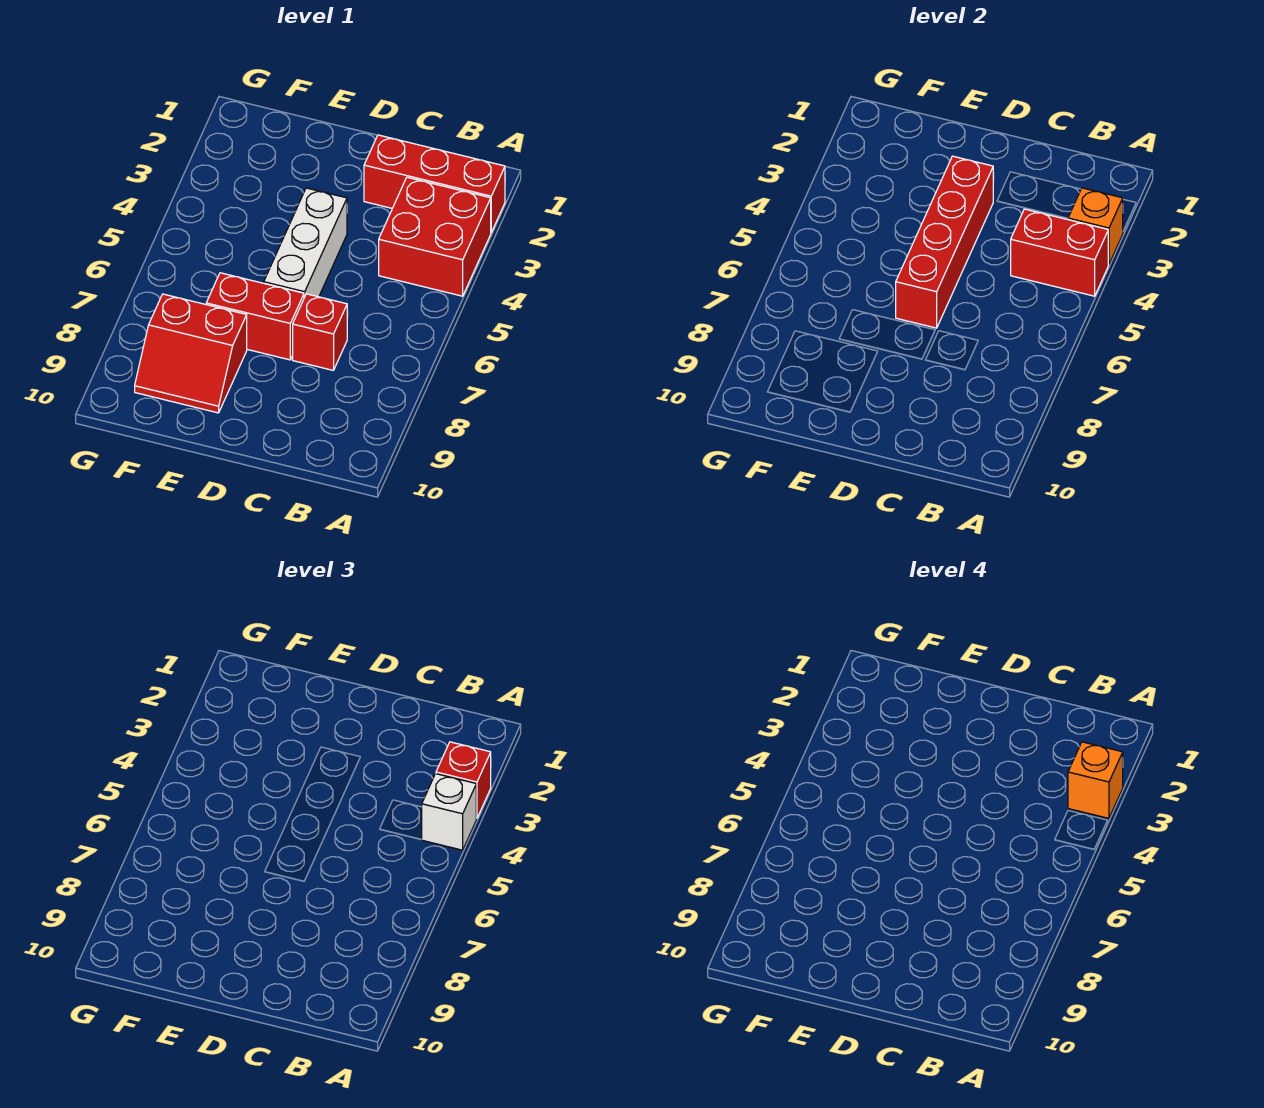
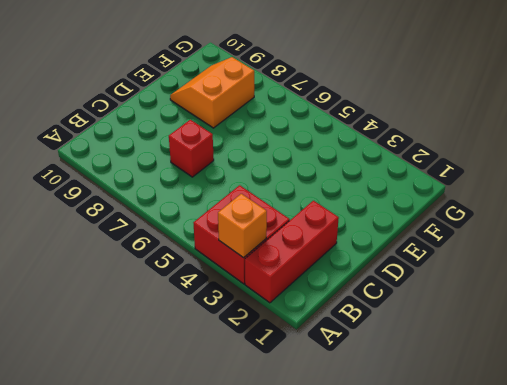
orange 2x2 slope [170,57,254,128] -> red 2x2 slope [135,294,247,413]
none -> white 1x3 brick [264,188,347,297]
none -> red 1x2 brick [206,273,304,360]
none -> red 1x2 brick [1011,209,1108,296]

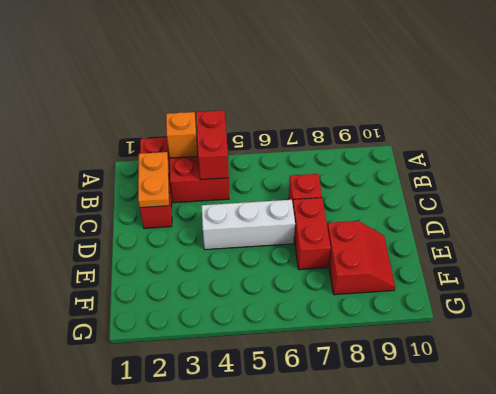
orange 1x2 plate [138,152,169,208] -> none
none -> red 1x4 brick [896,156,993,328]
none -> red 1x1 brick [436,742,491,818]
none -> white 1x1 brick [421,774,476,850]

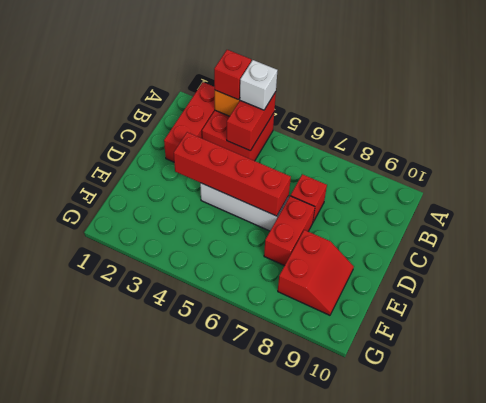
none -> orange 1x1 brick [1068,742,1123,818]

